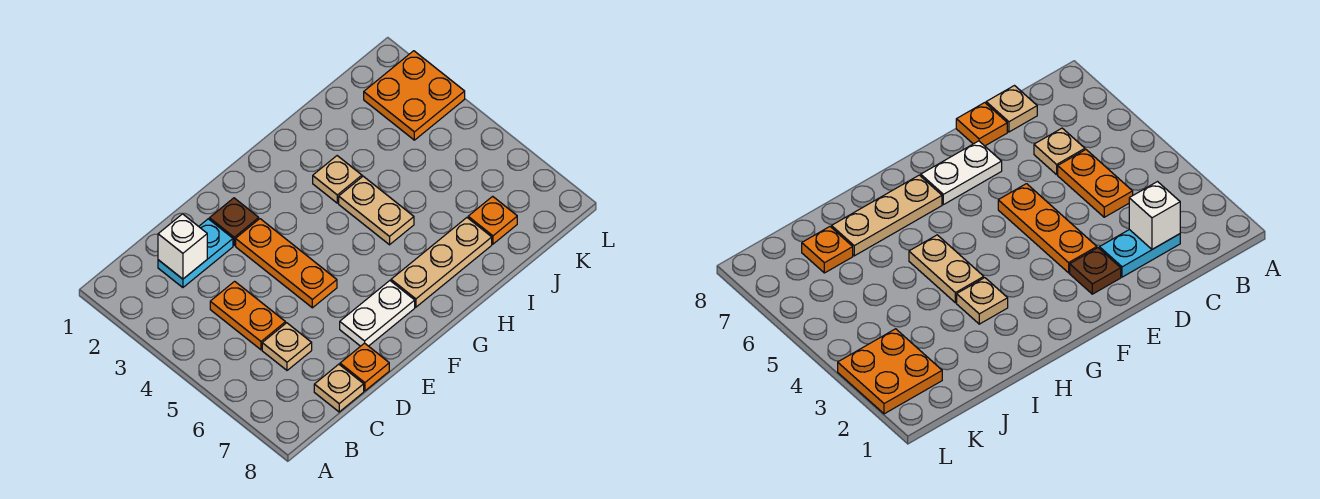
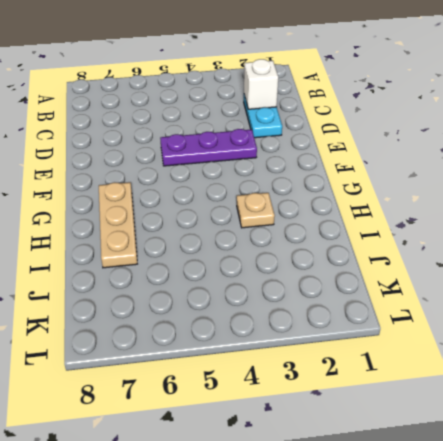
purple 1x3 plate [160,129,257,166] -> orange 1x3 plate [236,219,337,308]
none -> orange 1x2 plate [210,281,286,350]
none -> tan 1x1 plate [262,323,312,370]
none -> tan 1x1 plate [314,364,364,412]

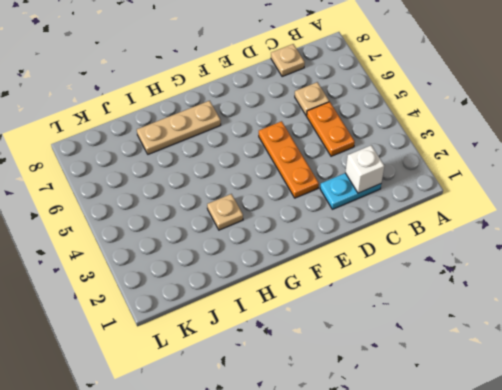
none -> orange 1x1 plate [340,343,389,391]
none -> brown 1x1 plate [209,198,259,245]
none -> white 1x2 plate [340,281,415,346]

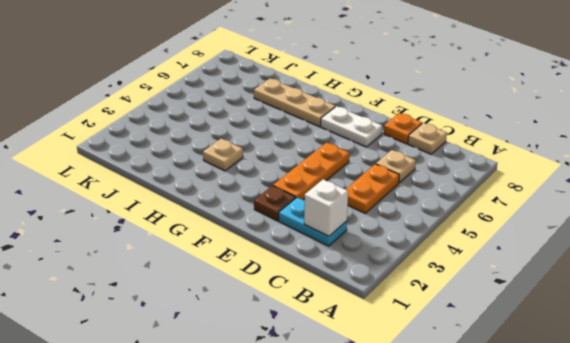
none -> tan 1x2 plate [339,176,414,245]
none -> orange 1x1 plate [468,196,517,244]
none -> orange 2x2 plate [364,51,465,140]

